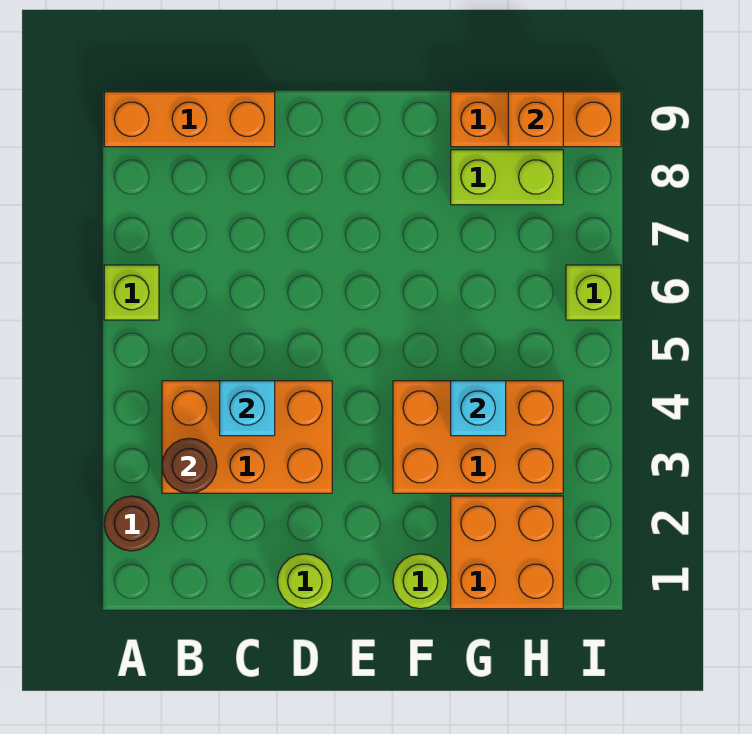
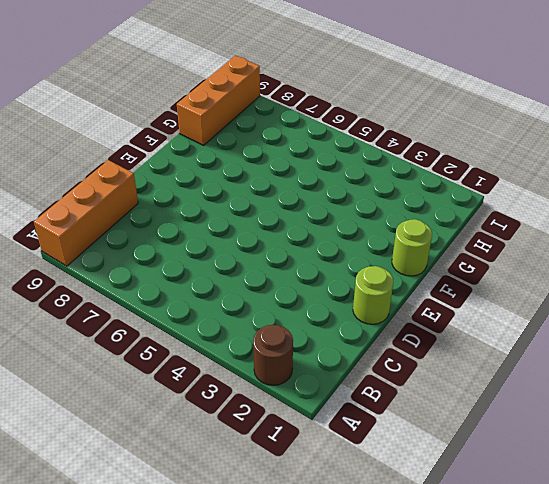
none -> lime 1x1 brick [104,265,159,320]
none -> orange 2x3 brick [162,381,332,493]
none -> orange 2x3 brick [393,381,563,493]

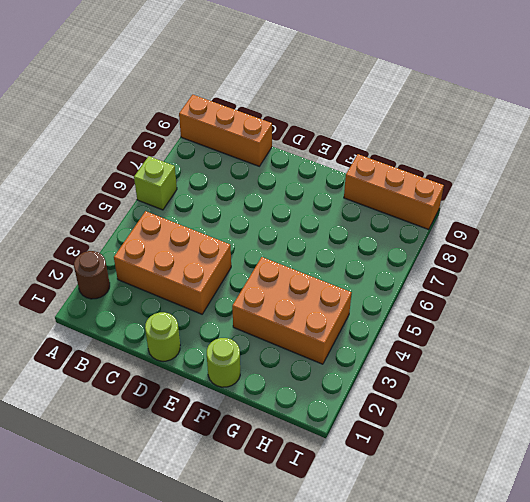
none -> orange 2x2 brick [451,496,563,609]
none -> lime 1x2 brick [451,150,563,205]
none -> lime 1x1 brick [566,265,621,320]

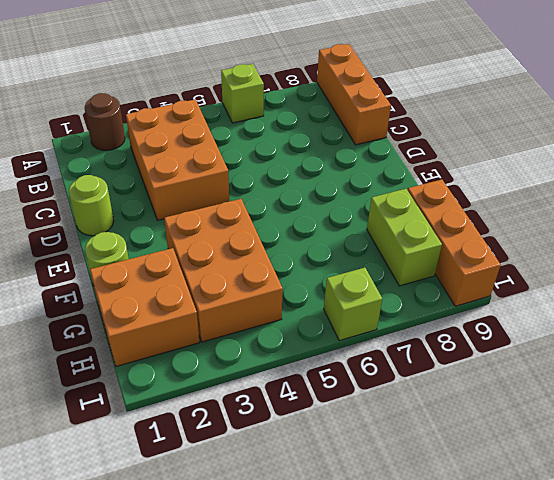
none -> brown 1x1 round brick [162,438,217,493]
none -> cyan 1x1 brick [220,381,275,436]
none -> cyan 1x1 brick [451,381,506,436]

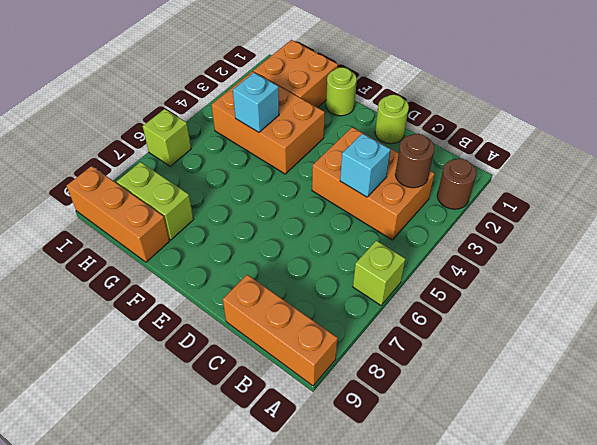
none -> orange 1x1 brick [508,92,563,147]

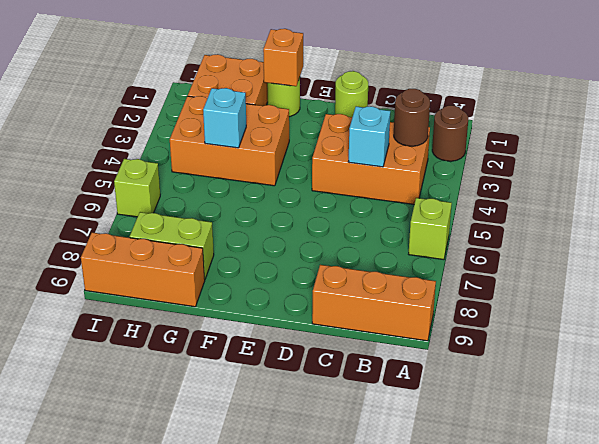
orange 1x1 brick [263,29,303,86] -> orange 1x1 brick moved to [508,92,563,147]

